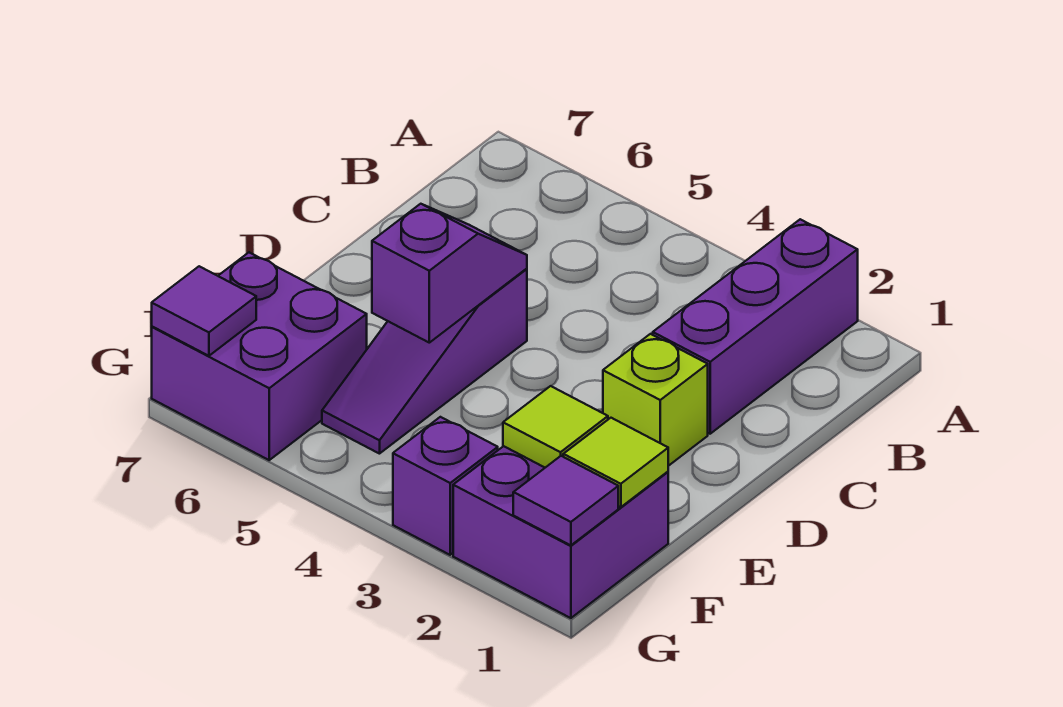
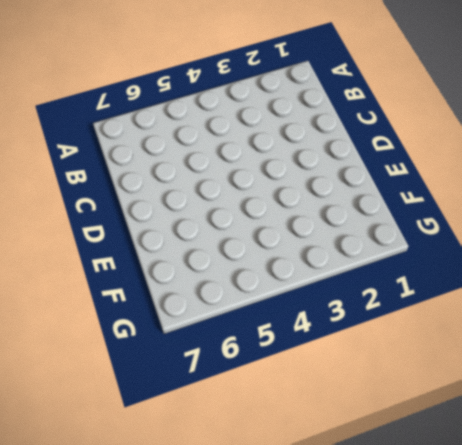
none -> purple 1x3 brick [653,219,858,434]
none -> lime 1x1 brick [603,334,708,466]

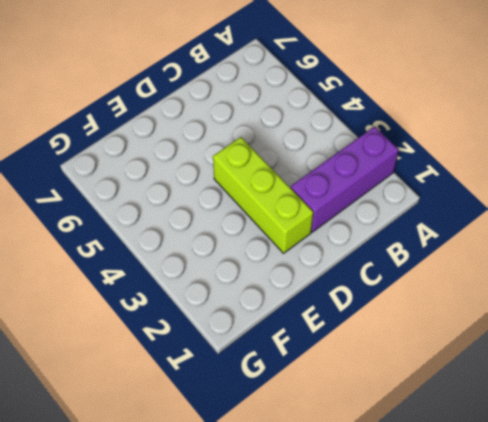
lime 1x3 brick [213,137,313,253] -> lime 1x1 brick [603,334,708,466]
none -> purple 1x3 slope [322,269,527,454]
none -> purple 2x2 brick [453,446,668,618]

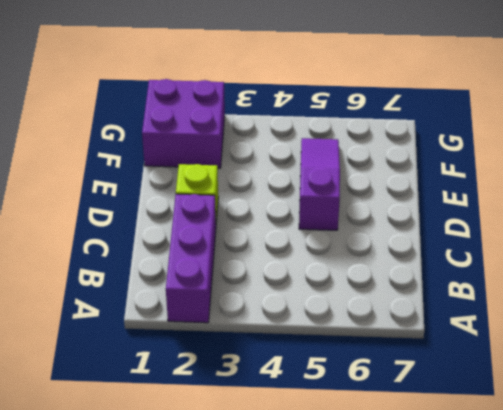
none -> purple 2x2 brick [152,252,367,460]
none -> purple 1x1 brick [393,417,498,555]

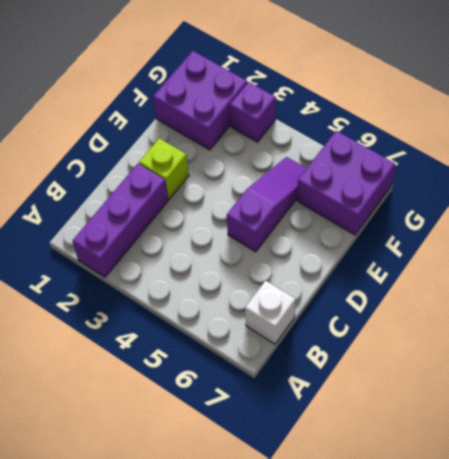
white 1x1 brick [245,281,296,344] -> none
none -> purple 1x2 slope [372,204,527,343]
none -> lime 1x1 tile [563,418,668,507]

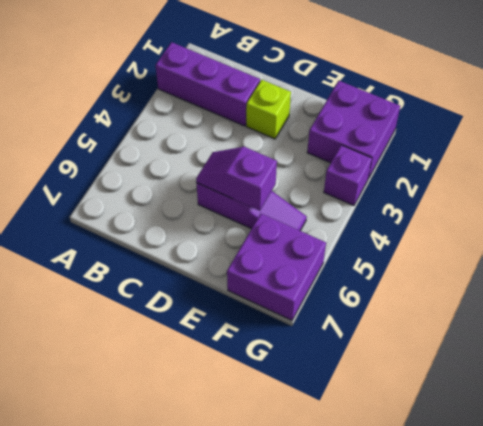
none -> lime 1x1 tile [563,418,668,507]
none -> lime 1x1 tile [503,386,608,468]

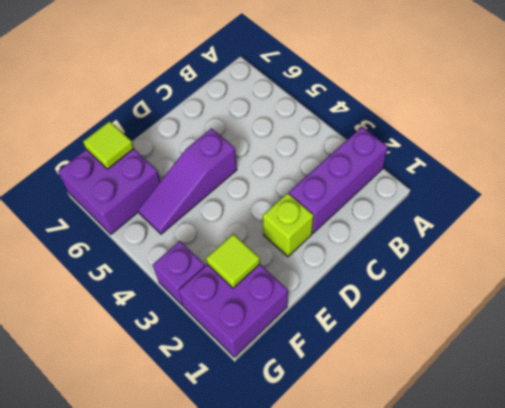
lime 1x1 tile [83,121,134,169] -> lime 1x1 tile moved to [563,418,668,507]
none -> purple 1x2 slope [372,204,527,343]
none -> purple 1x1 tile [513,456,618,545]

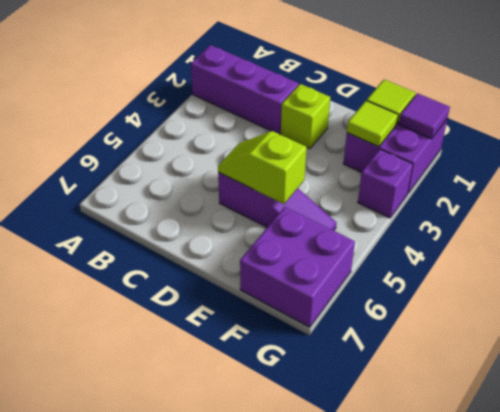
lime 1x2 slope [218,131,307,204] -> purple 1x2 slope [372,204,527,343]
none -> purple 1x1 tile [152,266,256,356]

